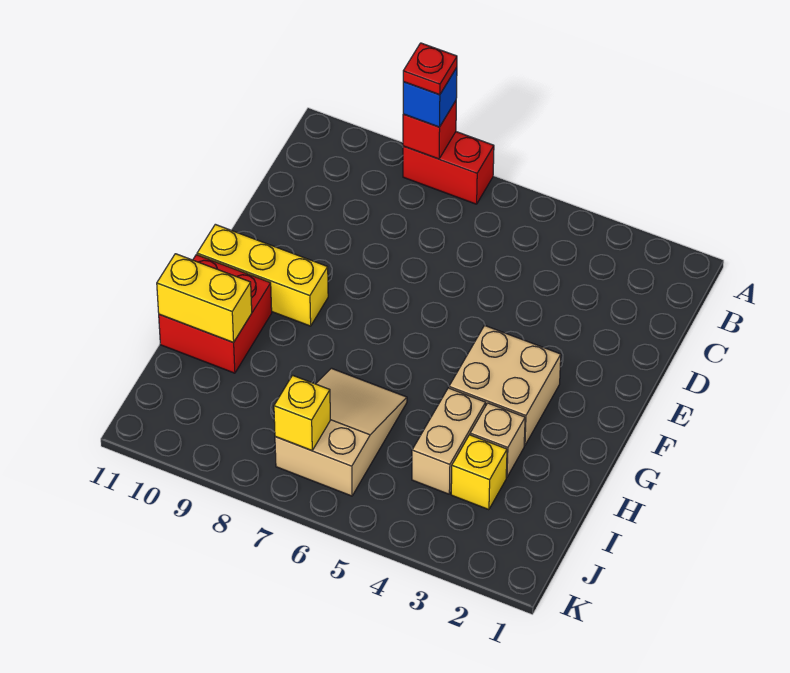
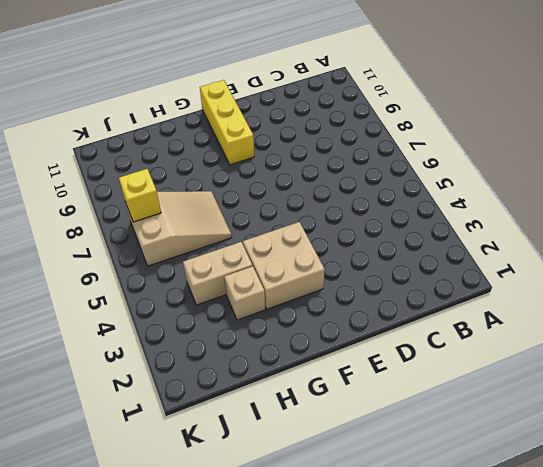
none -> red 1x2 brick [403,132,494,204]
none -> red 2x2 brick [159,255,272,373]
none -> yellow 1x1 brick [451,435,507,510]

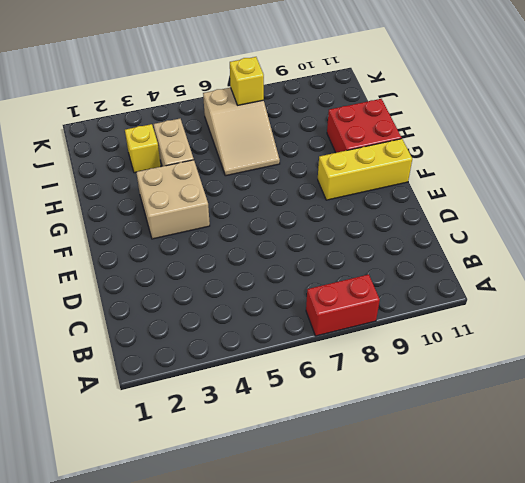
none -> tan 1x1 brick [470,403,525,477]
none -> red 1x1 brick [403,101,456,159]
none -> yellow 1x2 brick [157,254,252,343]

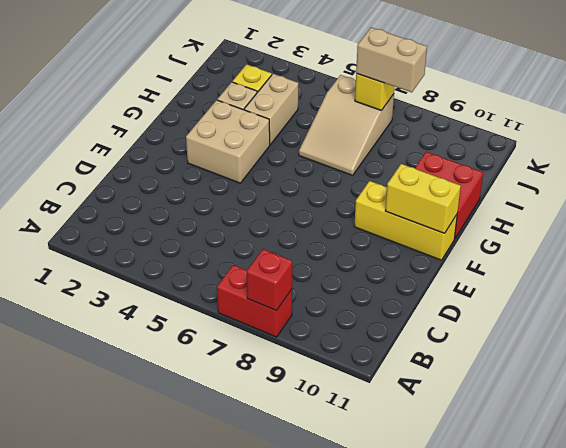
yellow 1x2 brick [386,164,461,233] -> yellow 1x2 brick moved to [157,254,252,343]
tan 1x2 brick [356,28,427,92] -> none
none -> blue 1x1 brick [403,68,457,127]
none -> red 1x1 plate [403,43,457,95]

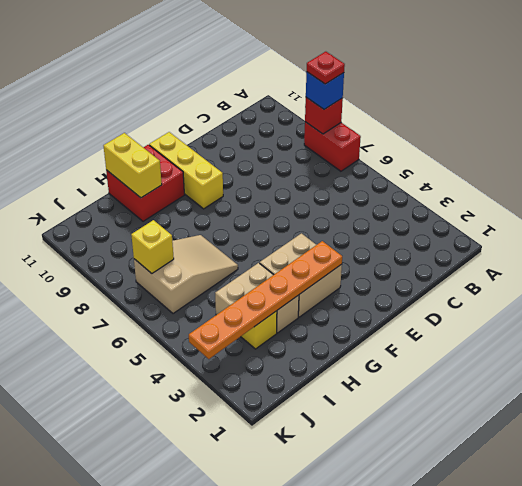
orange 1x6 plate [189,241,342,359] -> none

